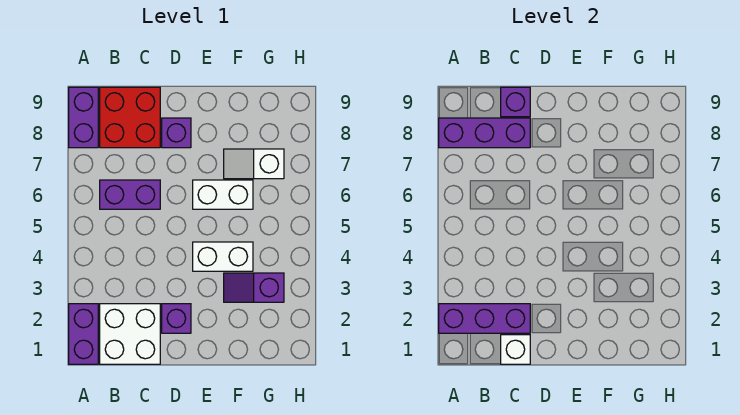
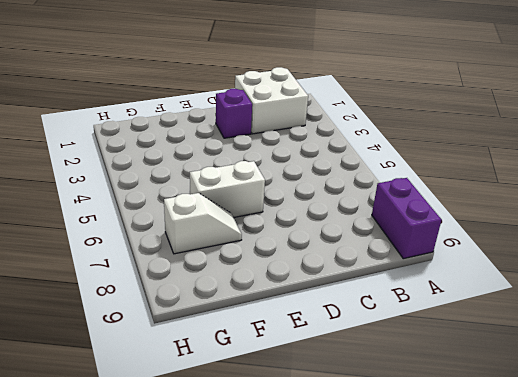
none -> purple 1x2 brick [69,304,98,364]
none -> purple 1x2 brick [100,180,160,209]
none -> red 2x2 brick [100,87,160,148]

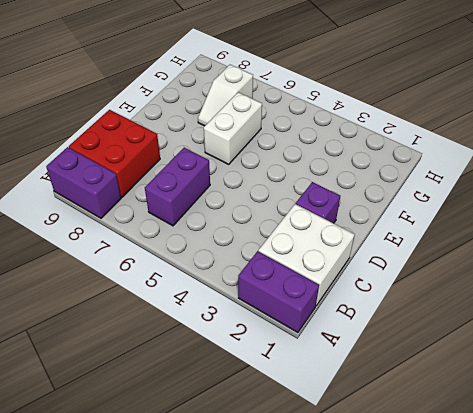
none -> purple 1x1 brick [162,118,191,148]
none -> white 1x2 brick [193,242,253,271]
none -> purple 1x2 slope [224,273,284,302]

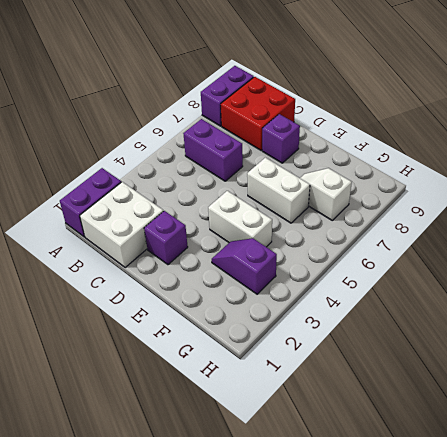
none -> purple 1x3 brick [439,304,530,333]
none -> purple 1x3 brick [439,118,530,148]
none -> white 1x1 brick [501,335,530,364]

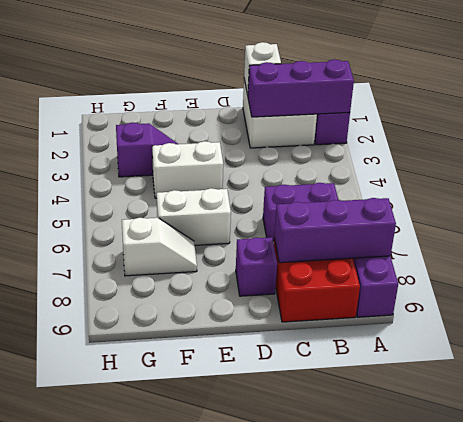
none -> purple 1x1 brick [162,304,191,333]
none -> purple 1x1 brick [501,87,530,117]

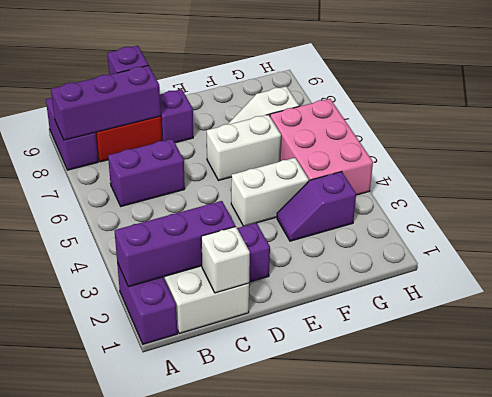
pink 2x3 brick [270,99,373,195] -> none

